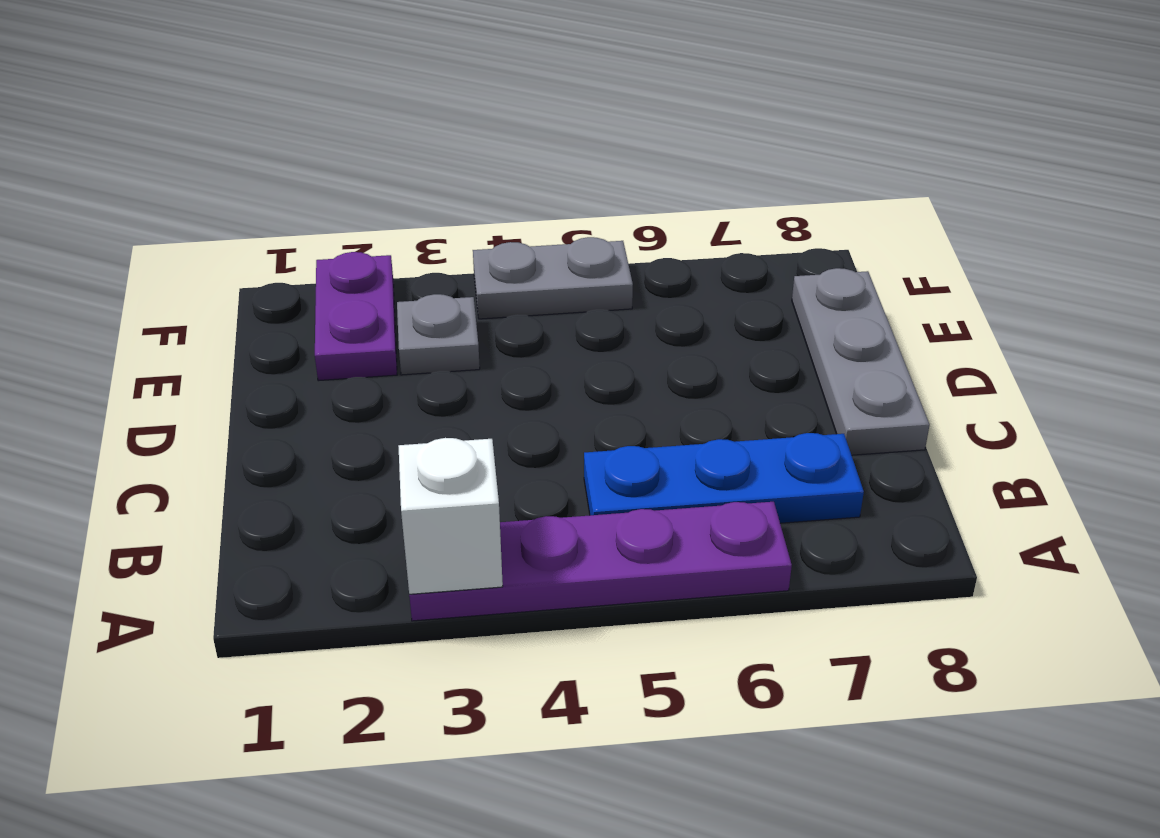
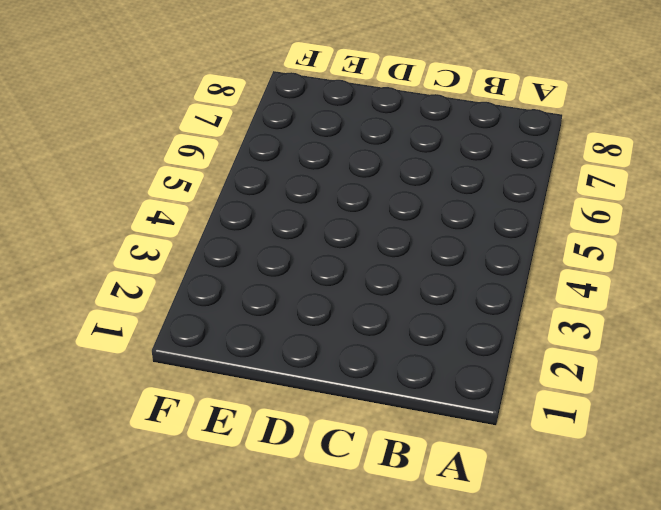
none -> purple 1x4 plate [409,502,792,621]
none -> blue 1x3 plate [584,433,864,523]

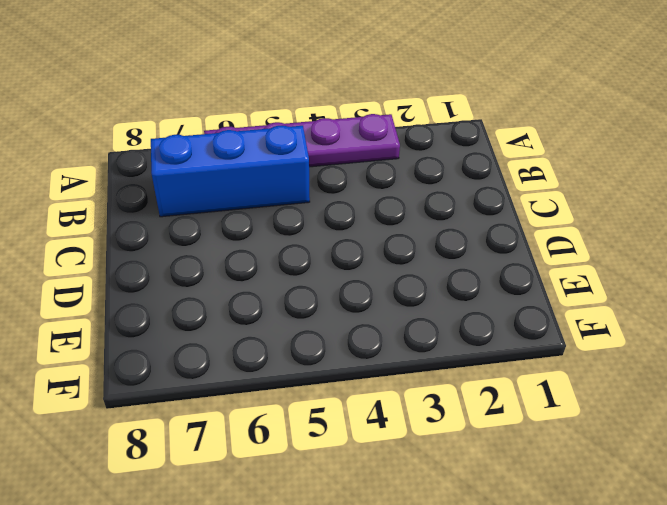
blue 1x3 brick [151,126,310,217] -> blue 1x3 plate [584,433,864,523]
none -> grey 1x3 plate [792,268,930,455]
none -> purple 1x2 plate [315,252,397,381]

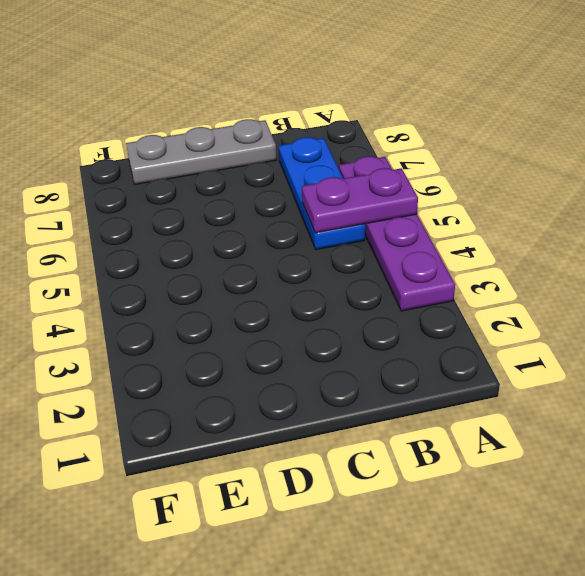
purple 1x2 plate [302,168,418,233] -> purple 1x2 plate moved to [315,252,397,381]
none -> grey 1x1 plate [397,294,480,375]
none -> grey 1x2 plate [473,237,633,319]

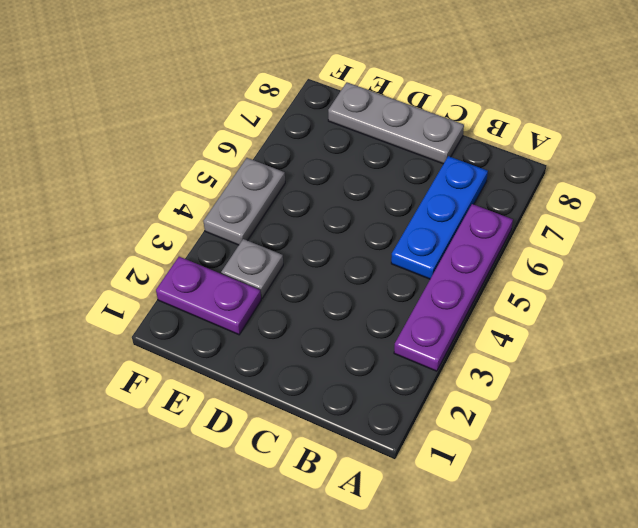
none -> white 1x1 brick [398,438,503,594]

